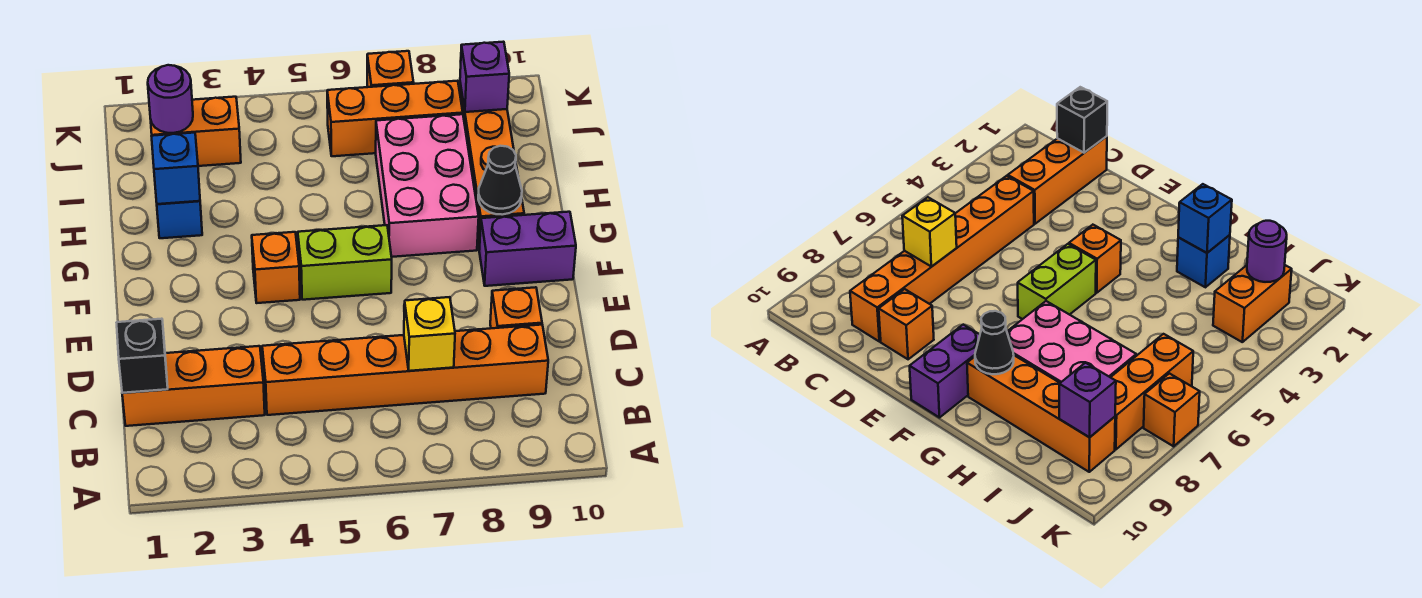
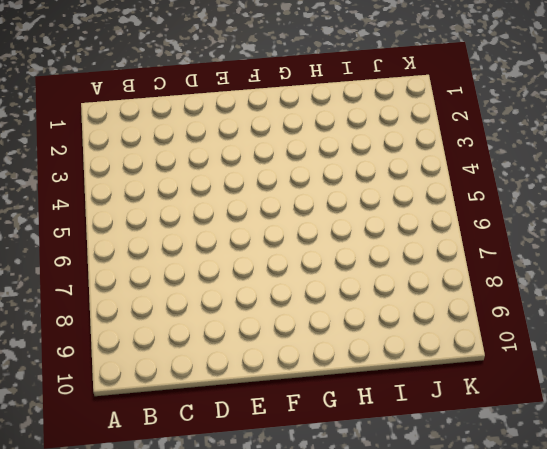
none -> orange 1x3 brick [122,346,265,426]
none -> orange 1x6 brick [262,325,548,415]
none -> orange 1x1 brick [490,287,542,328]

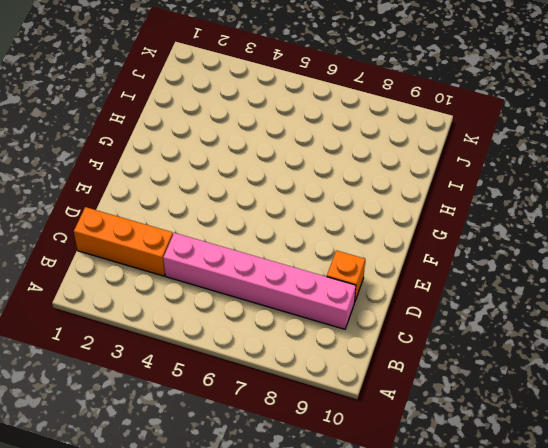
pink 1x6 brick [163,233,356,329] -> orange 1x6 brick [262,325,548,415]
none -> orange 1x1 brick [252,232,300,303]
none -> lime 1x2 brick [298,225,392,300]
none -> purple 1x2 brick [479,212,576,286]

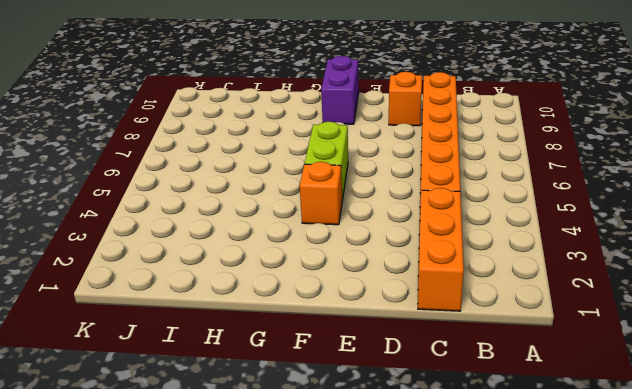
none -> pink 2x3 brick [376,114,479,257]
none -> orange 1x4 brick [460,83,524,250]
none -> blue 1x1 brick [157,201,202,238]

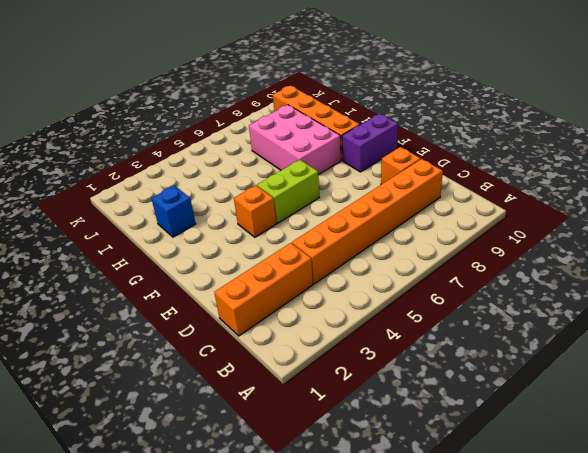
none -> orange 1x2 brick [151,97,241,166]
none -> orange 1x3 brick [327,81,463,156]
none -> orange 1x1 brick [367,51,414,87]

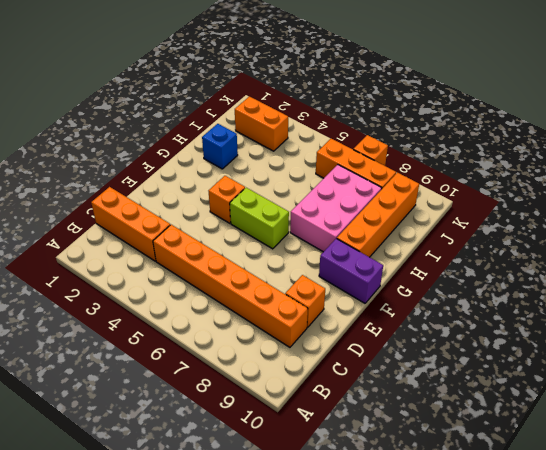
none -> black 1x1 brick [117,319,168,393]
none -> yellow 1x1 brick [404,297,455,371]
none -> black 1x1 cone [478,146,522,215]

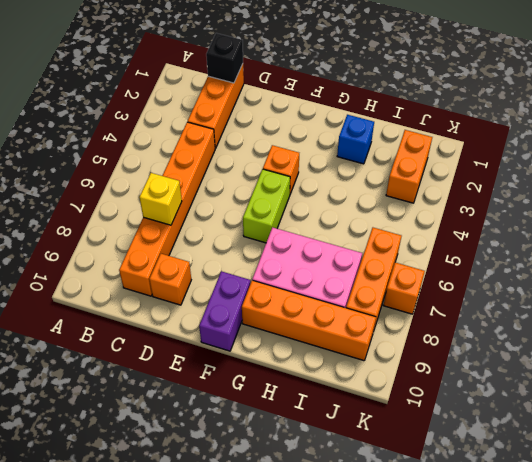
none -> black 1x1 cone [478,146,522,215]
none -> blue 1x1 brick [152,133,200,204]
none -> purple 1x1 round brick [148,65,193,133]

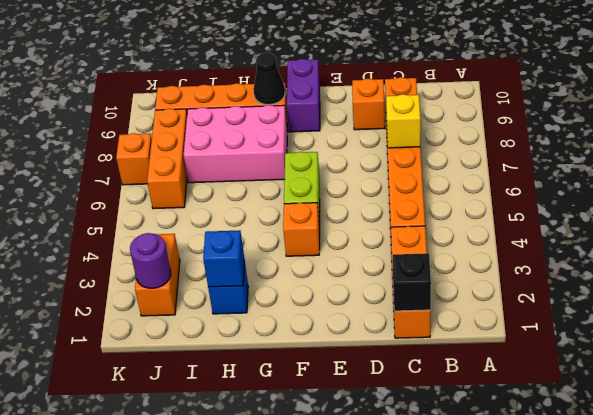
none -> purple 1x1 brick [460,42,509,112]

